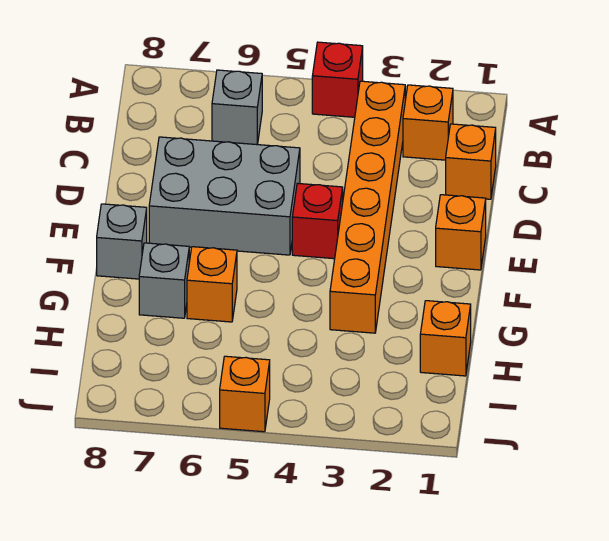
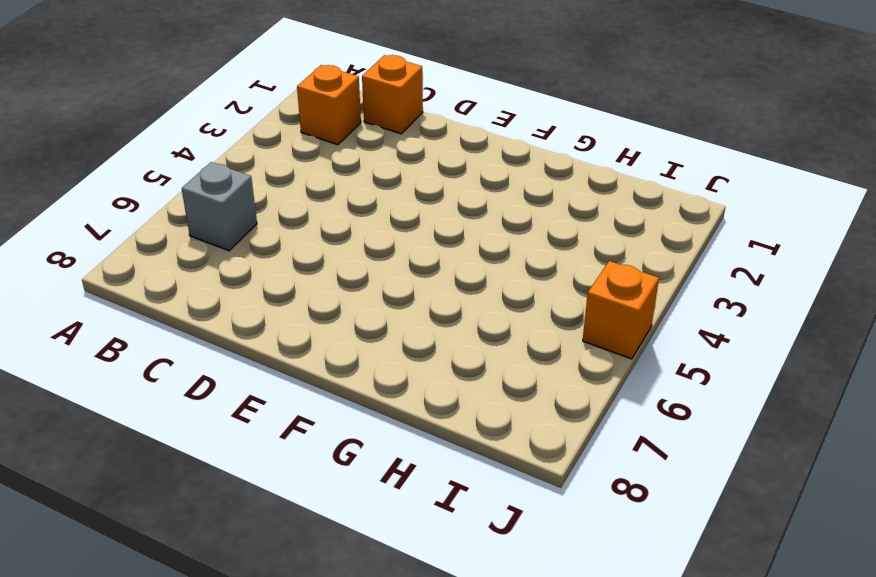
none -> red 1x1 brick [312,42,363,117]
none -> orange 1x6 brick [330,81,405,333]
none -> grey 2x3 brick [149,137,300,255]

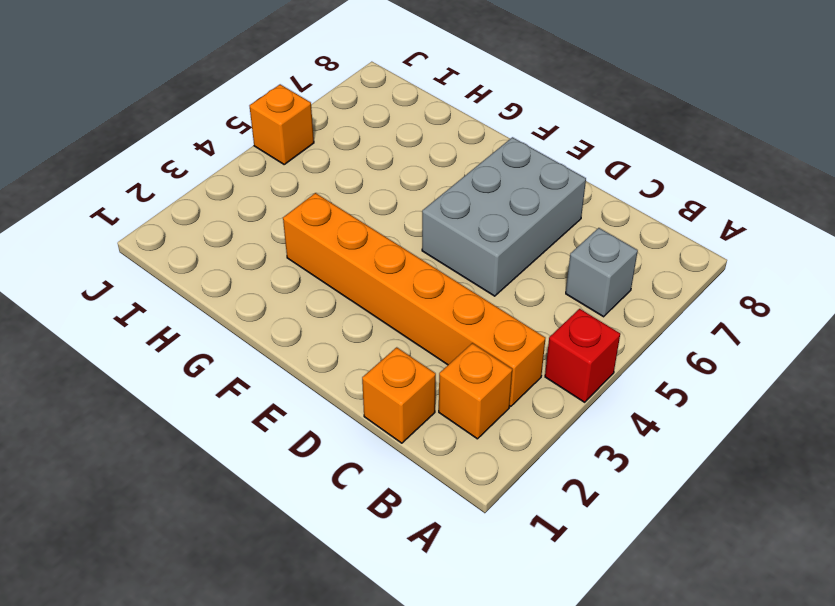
none -> orange 1x1 brick [436,195,486,270]
none -> red 1x1 brick [292,183,343,259]
none -> grey 1x1 brick [97,204,147,279]

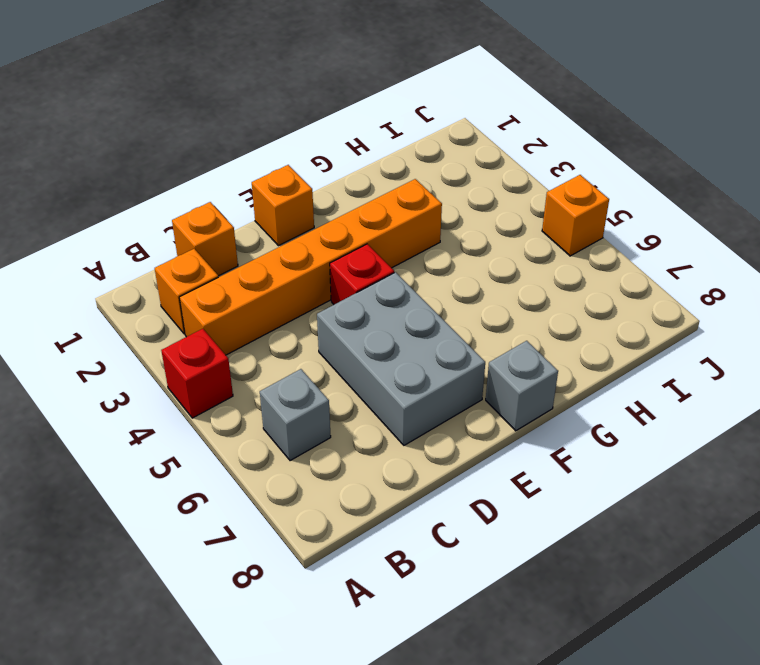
none -> orange 1x1 brick [187,247,237,322]
none -> grey 1x1 brick [139,243,189,318]
none -> orange 1x1 brick [420,301,471,376]

